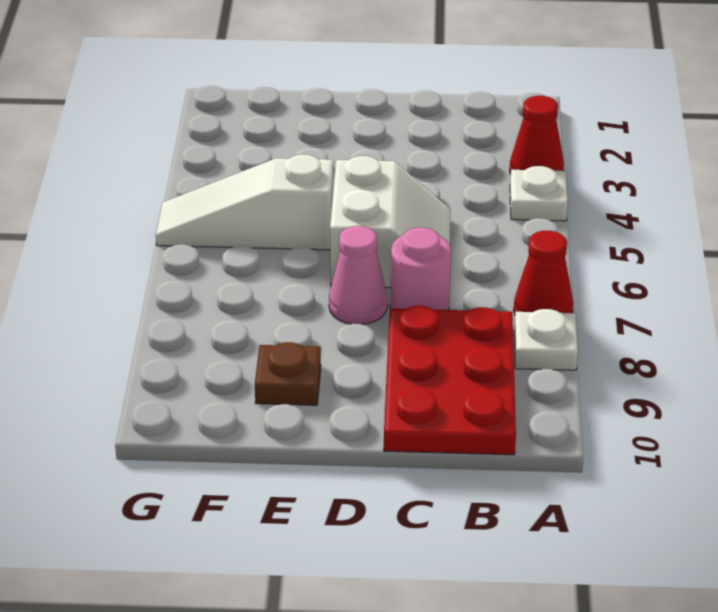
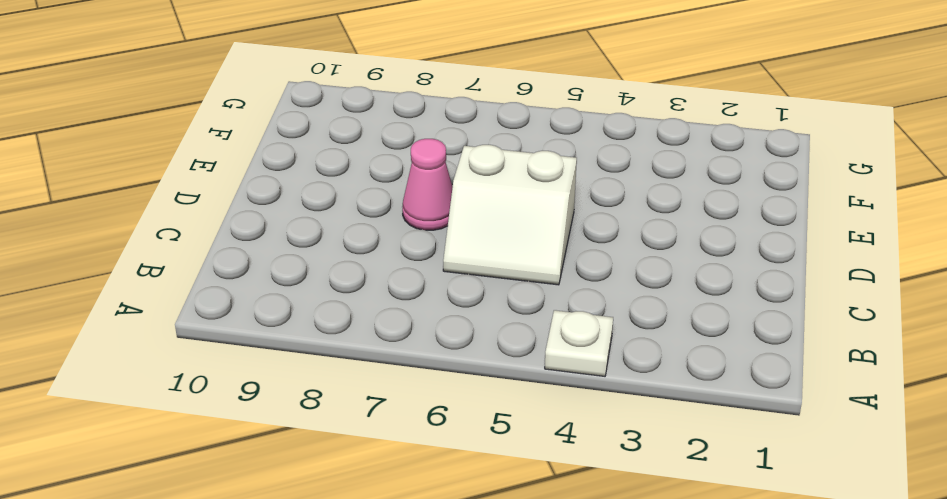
none -> red 1x1 cone [510,96,564,174]
none -> red 1x1 cone [514,231,573,313]

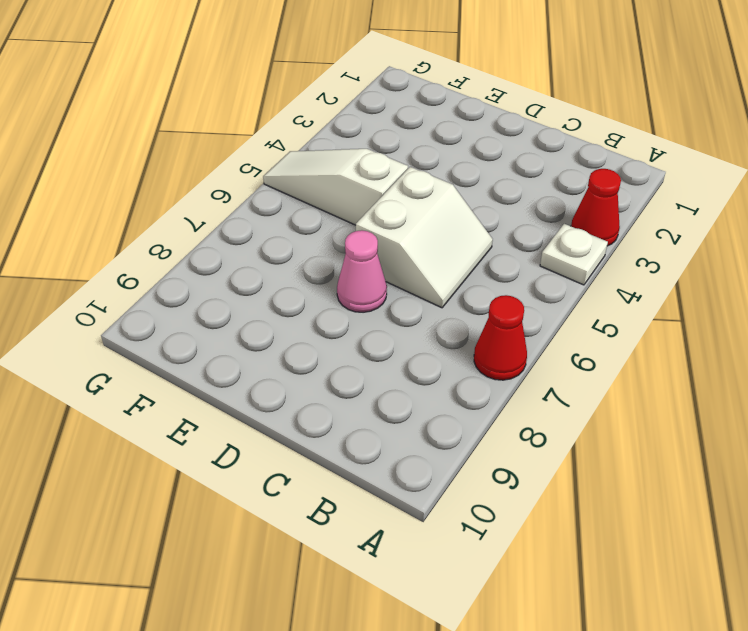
none -> white 1x1 plate [514,309,578,370]
none -> red 2x3 plate [384,306,516,455]

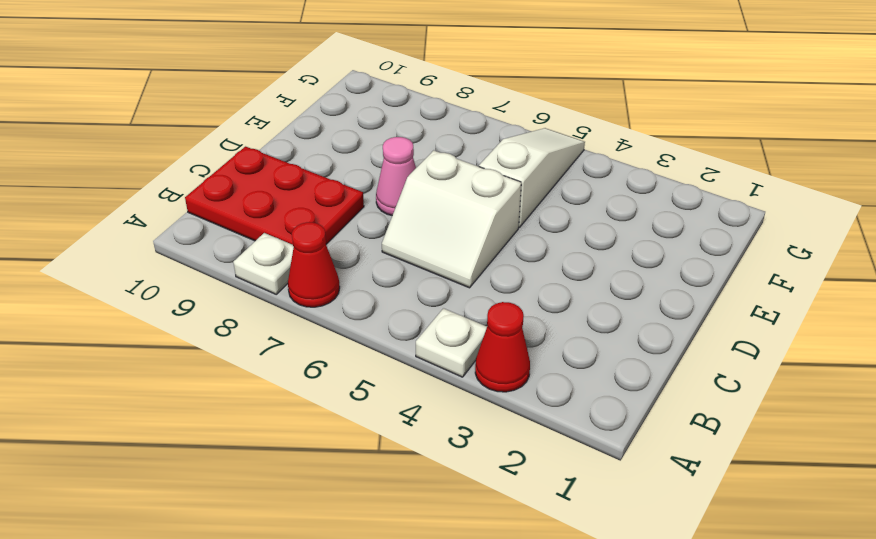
none -> pink 1x1 round brick [390,227,451,310]
none -> brown 1x1 plate [255,342,321,405]

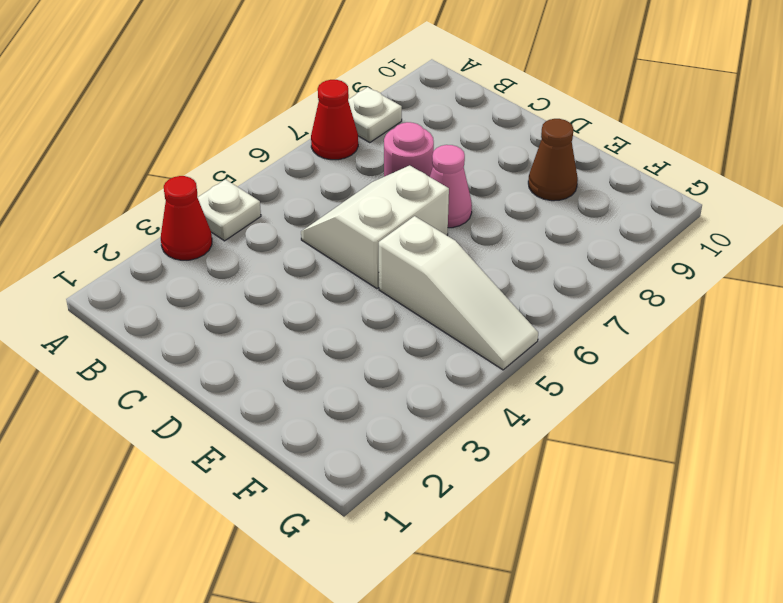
brown 1x1 cone [528,119,578,201] -> brown 1x1 plate [255,342,321,405]
none -> red 2x3 plate [384,306,516,455]

